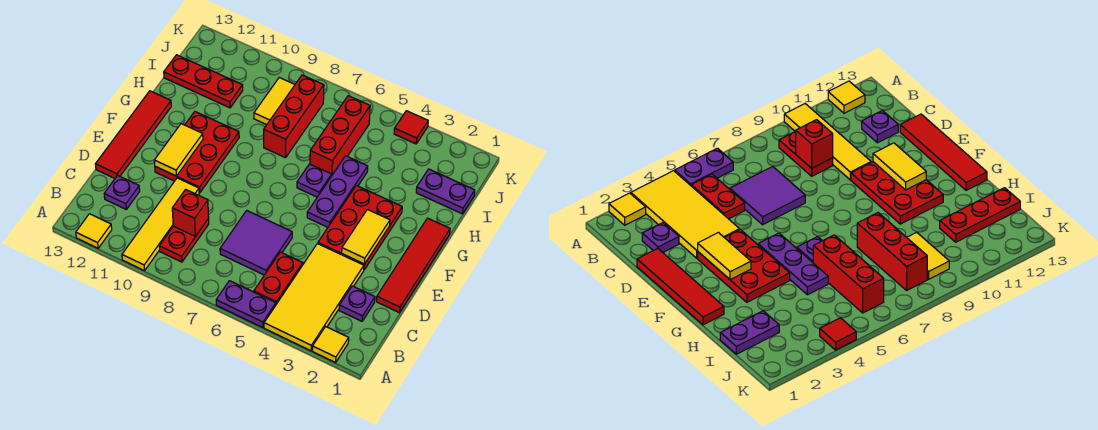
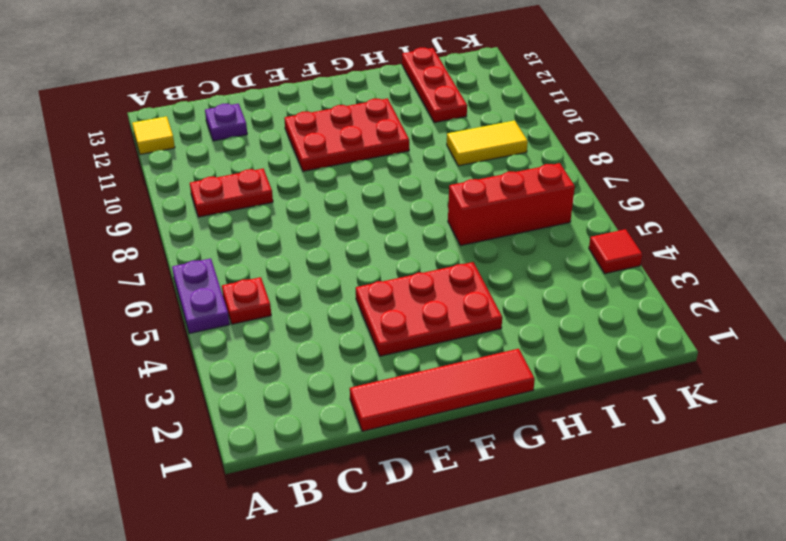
red 1x1 plate [222,277,271,324] -> red 1x2 plate [254,252,303,304]
none -> yellow 1x1 tile [313,327,349,363]
none -> yellow 2x4 tile [264,244,364,351]
none -> yellow 1x4 tile [122,178,199,271]

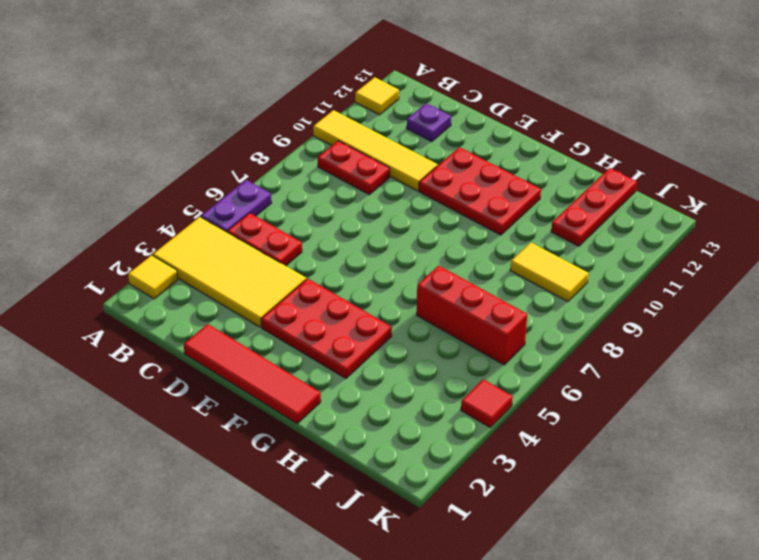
none -> purple 1x1 plate [339,286,375,321]
none -> purple 2x2 tile [220,211,292,275]
none -> red 1x4 tile [95,91,171,178]

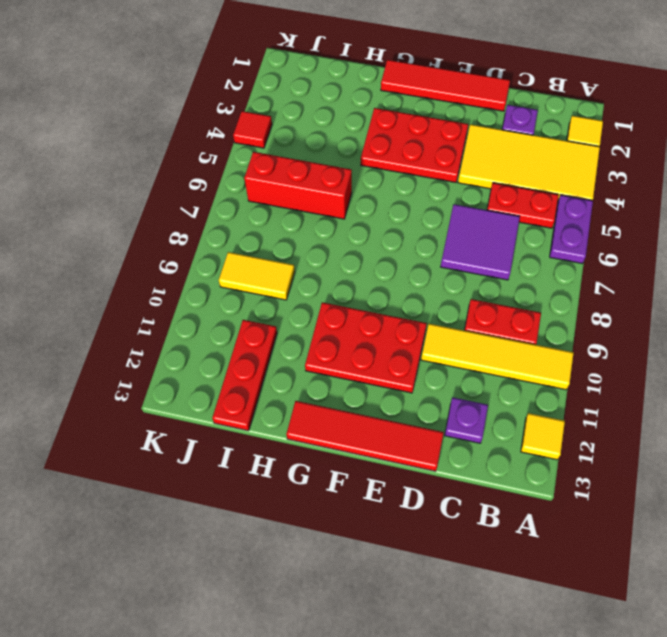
none -> purple 1x3 plate [307,156,368,227]
none -> purple 1x1 plate [297,164,332,197]
none -> red 1x3 brick [264,75,324,158]

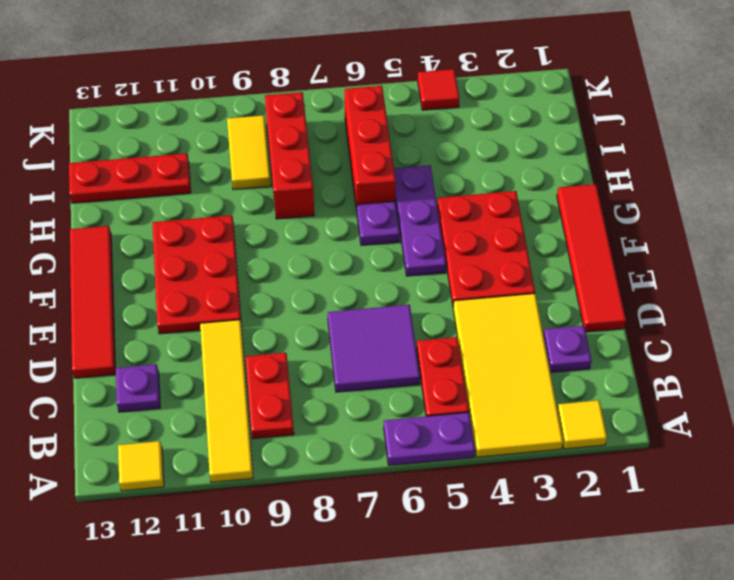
none -> purple 1x2 plate [416,169,475,214]
none -> red 1x1 brick [172,189,209,236]
none -> yellow 1x2 tile [342,210,390,264]

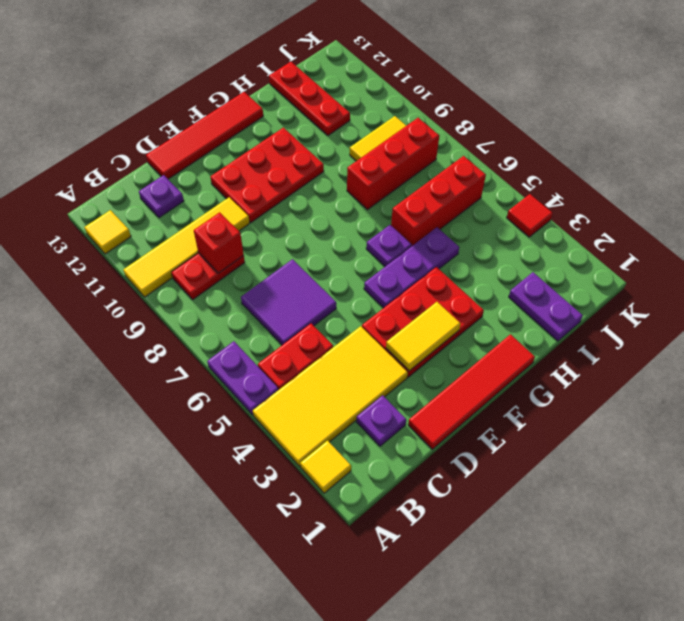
none -> yellow 1x2 tile [154,124,203,176]

